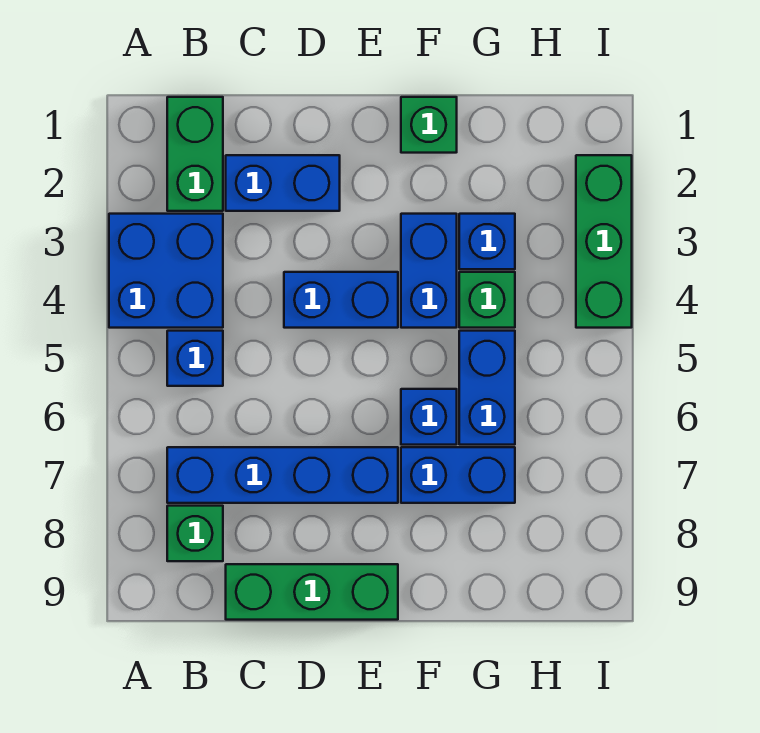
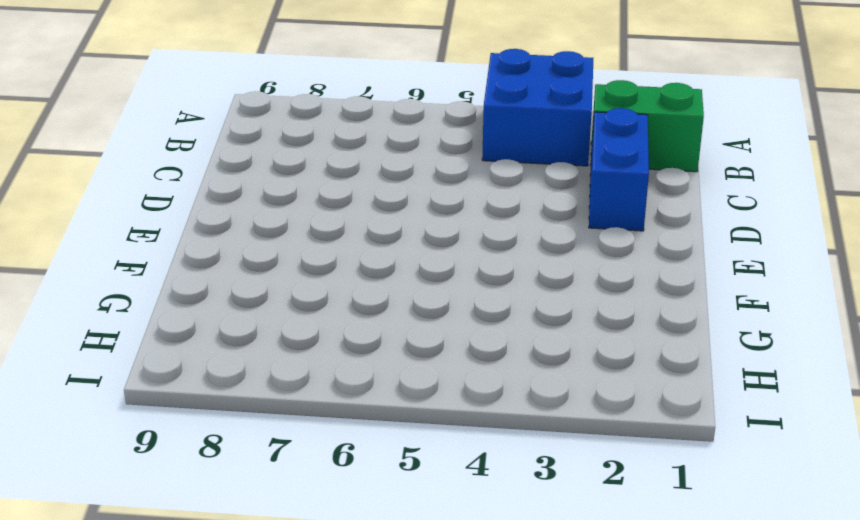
none -> blue 1x1 brick [167,331,223,386]
none -> blue 1x4 brick [167,447,398,503]
none -> green 1x1 brick [167,506,223,561]

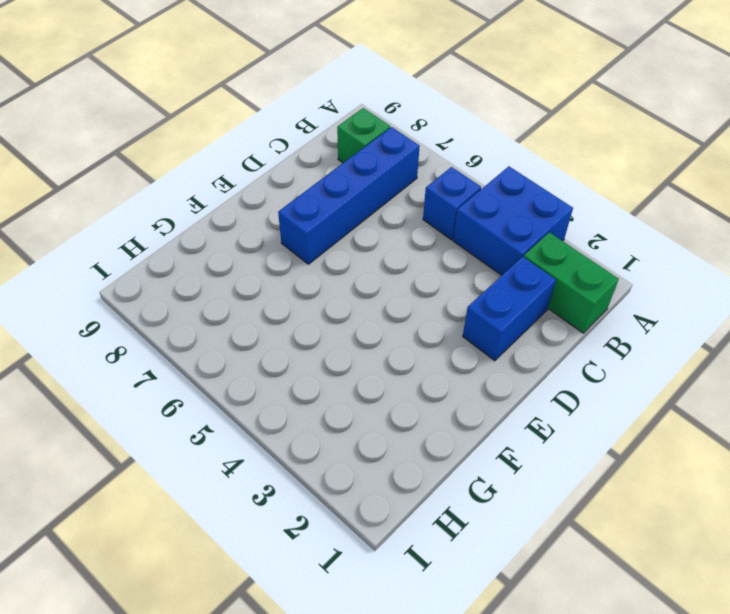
none -> green 1x3 brick [226,564,398,620]
none -> blue 1x2 brick [284,272,398,328]
none -> green 1x1 brick [401,97,457,153]

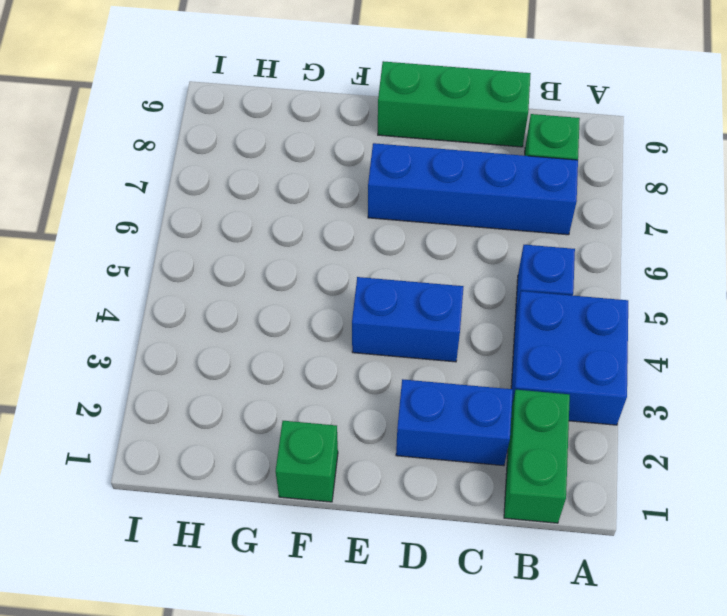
none -> blue 1x2 brick [401,214,457,328]
none -> blue 1x1 brick [401,389,457,445]
none -> blue 1x2 brick [401,447,515,503]

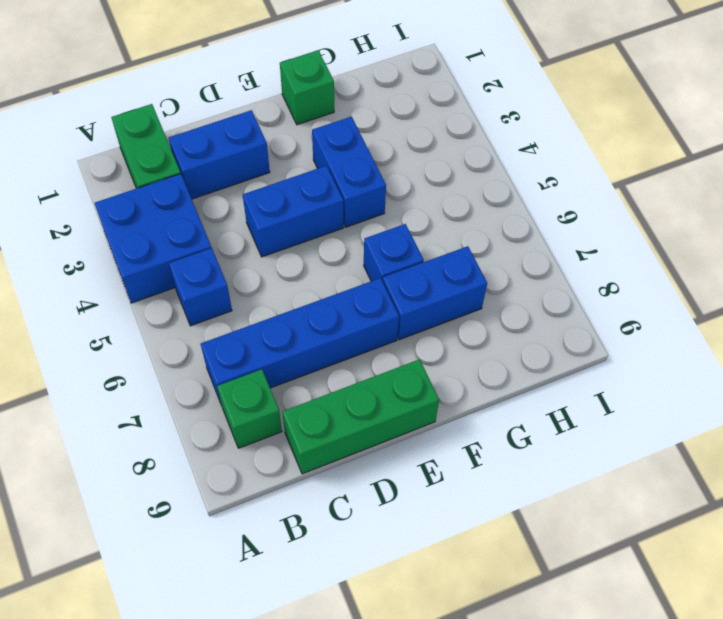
none -> blue 1x1 brick [459,214,515,269]
none -> green 1x1 brick [459,272,515,328]
none -> blue 1x2 brick [459,331,515,445]

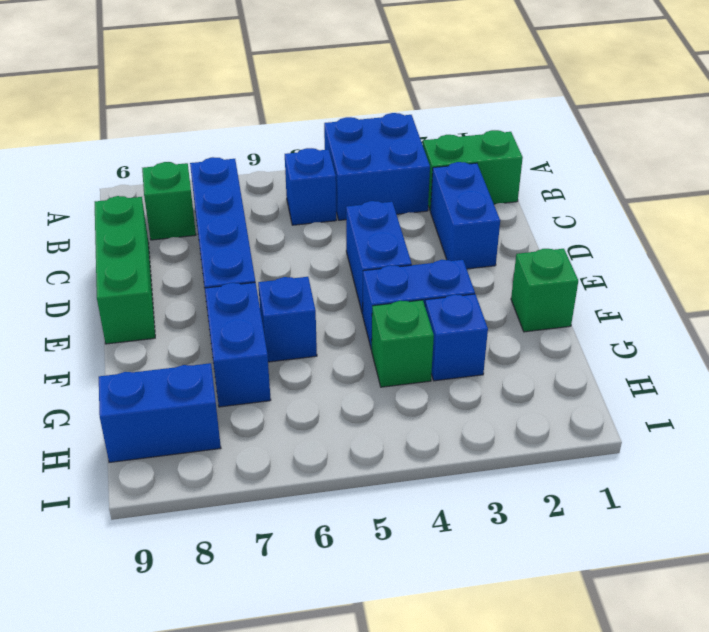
blue 1x2 brick [99,363,221,463] -> blue 1x2 brick moved to [459,331,515,445]
none -> green 1x3 brick [576,155,632,328]

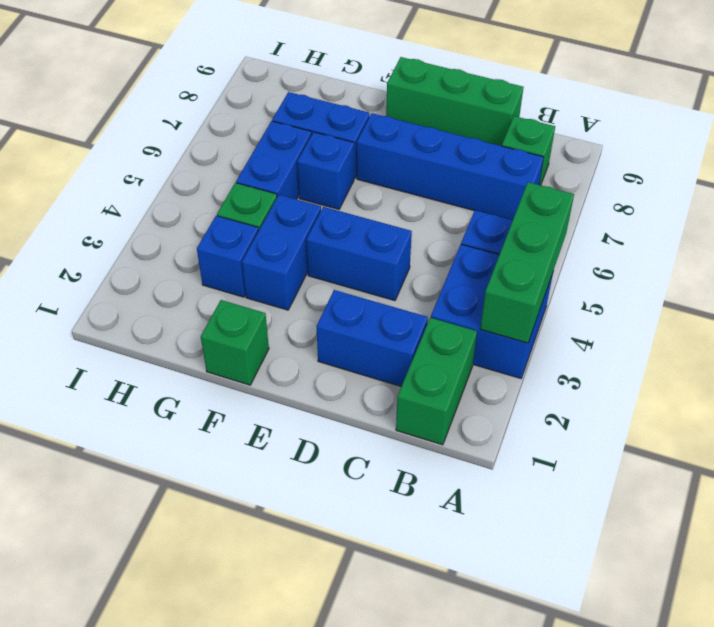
green 1x3 brick [480,182,574,343] -> green 1x3 brick moved to [576,155,632,328]

